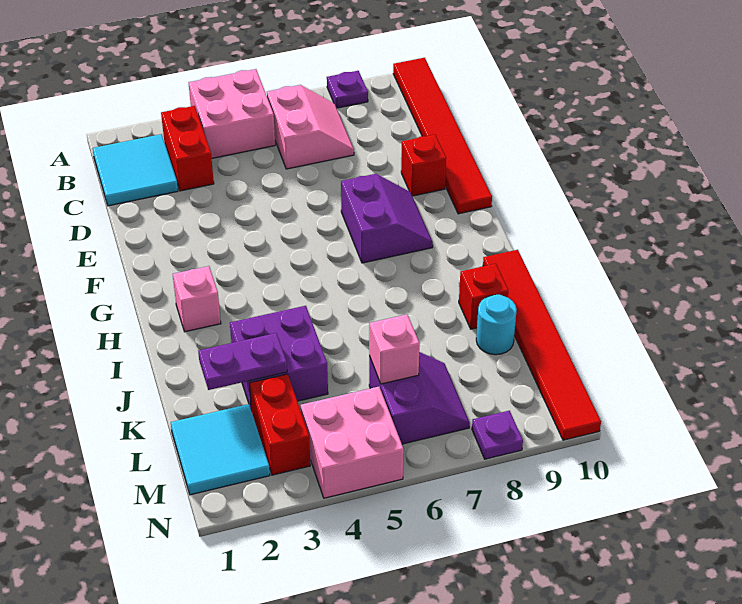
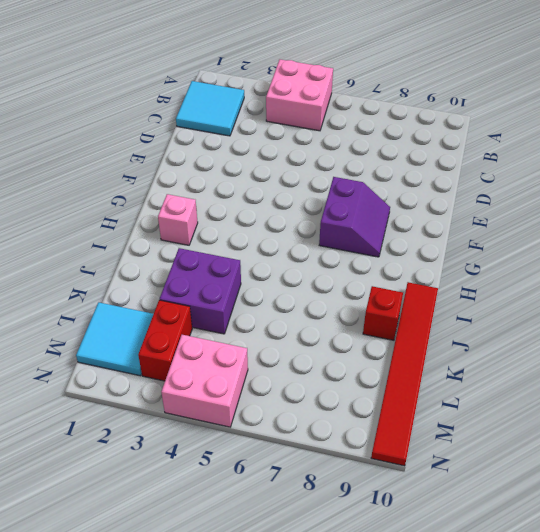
none -> purple 1x1 plate [327,71,368,108]
none -> red 1x6 tile [393,58,492,214]
none -> red 1x2 brick [161,106,214,191]

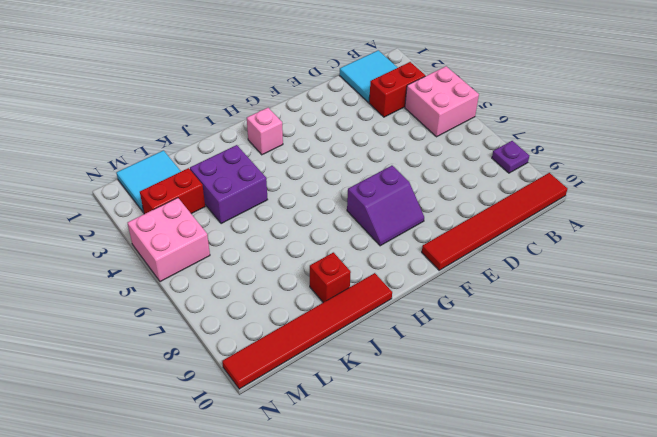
none -> pink 2x2 slope [267,85,354,169]
none -> red 1x1 brick [401,135,446,196]
none -> cyan 1x1 round brick [476,295,517,355]

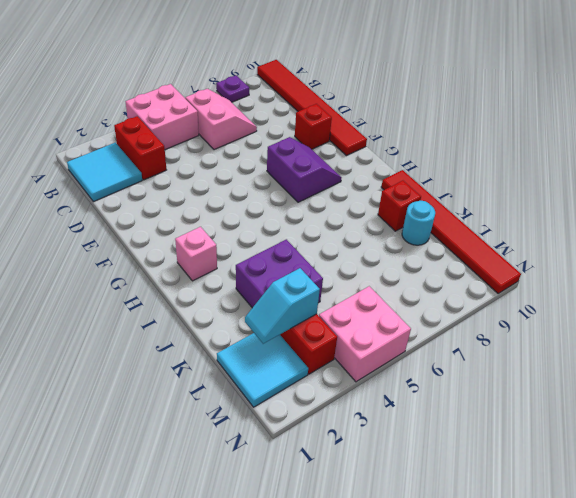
cyan 1x2 slope [245,268,320,344] -> none
none -> purple 2x2 slope [369,352,470,444]
none -> purple 1x1 plate [472,411,523,459]
none -> purple 1x2 plate [198,333,287,390]

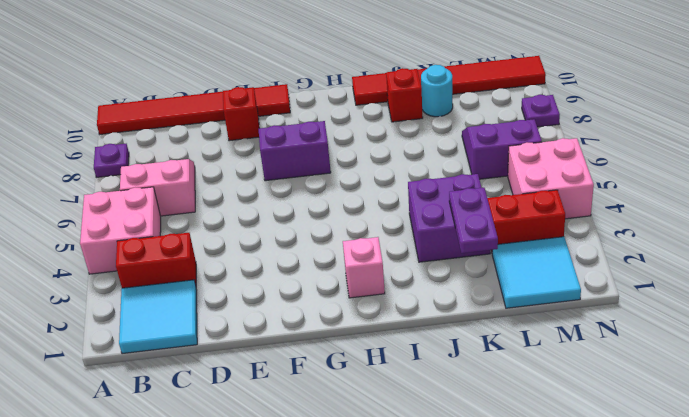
none -> pink 1x1 brick [369,314,420,384]

